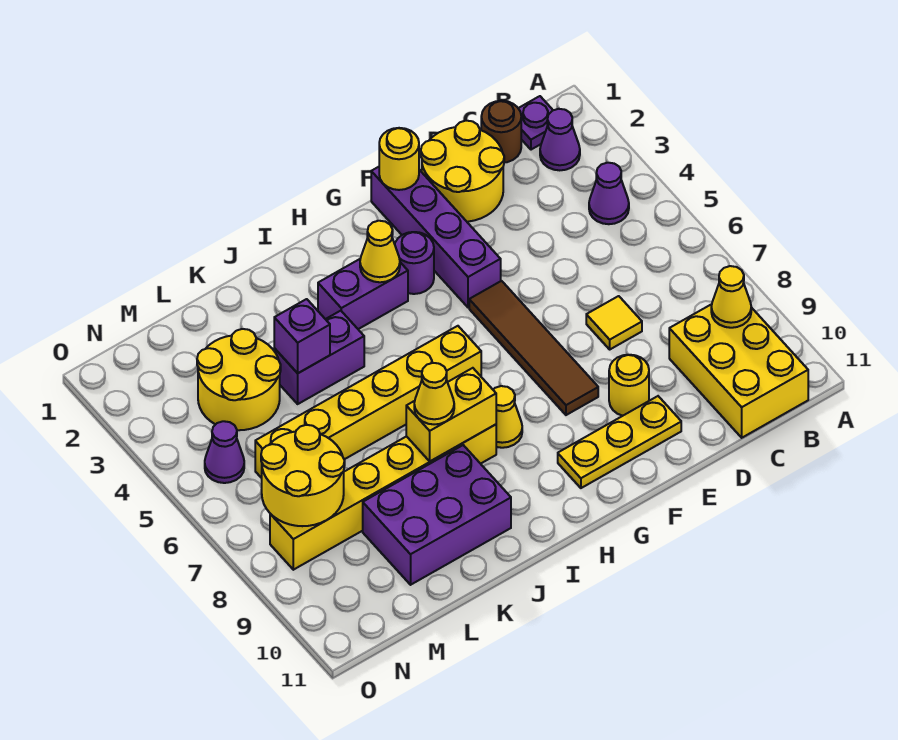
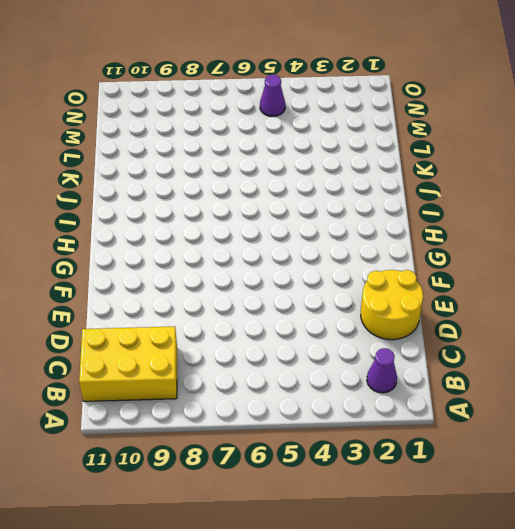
none -> purple 1x1 plate [518,96,553,150]
none -> purple 1x1 cone [589,163,629,224]
none -> brown 1x1 round brick [481,101,521,163]

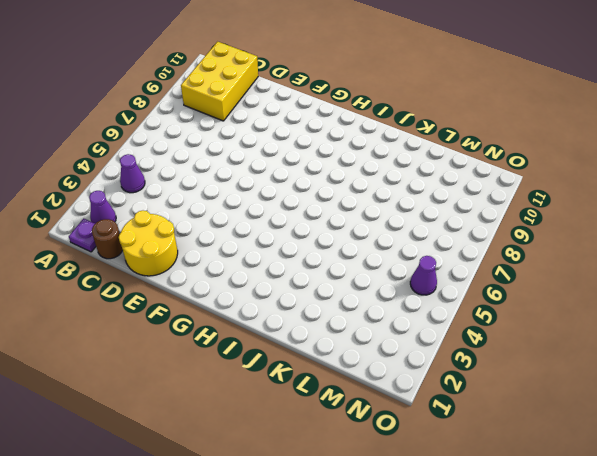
none -> yellow 1x1 tile [586,296,642,349]
none -> yellow 1x1 round brick [609,355,649,416]
none -> yellow 1x3 plate [558,396,681,488]

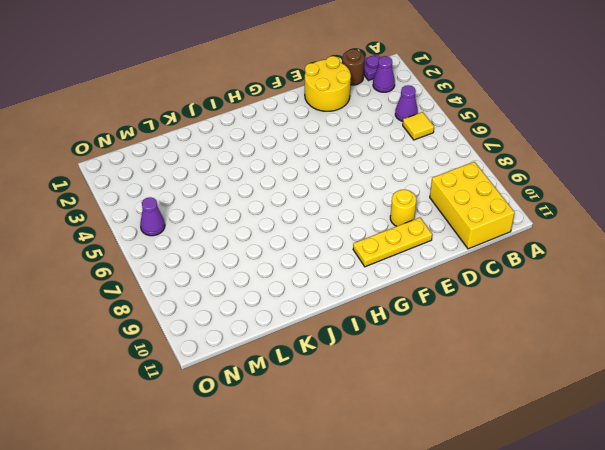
yellow 1x1 tile [403,112,434,140] -> yellow 1x1 tile moved to [586,296,642,349]
none -> purple 1x4 brick [371,167,501,308]
none -> brown 1x4 tile [469,281,598,415]
none -> purple 1x1 round brick [395,232,434,294]

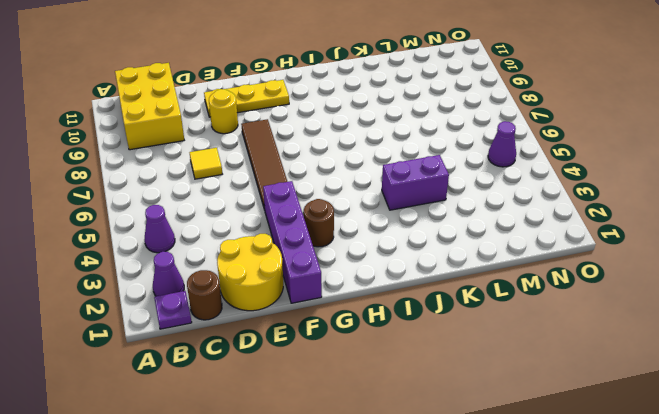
brown 1x1 round brick [304,199,334,247] -> purple 1x1 round brick [395,232,434,294]
none -> purple 1x2 brick [318,259,408,329]
none -> yellow 1x6 brick [255,326,481,478]
none -> yellow 1x1 cone [493,386,522,448]

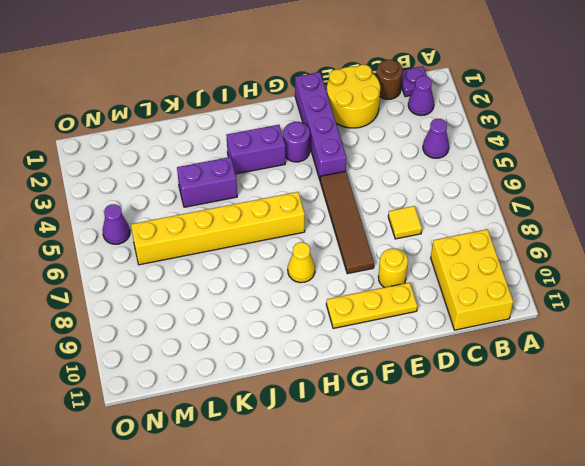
none -> yellow 1x6 brick [270,425,496,570]
none -> purple 2x3 brick [363,445,511,585]
none -> yellow 2x2 round brick [197,329,281,430]

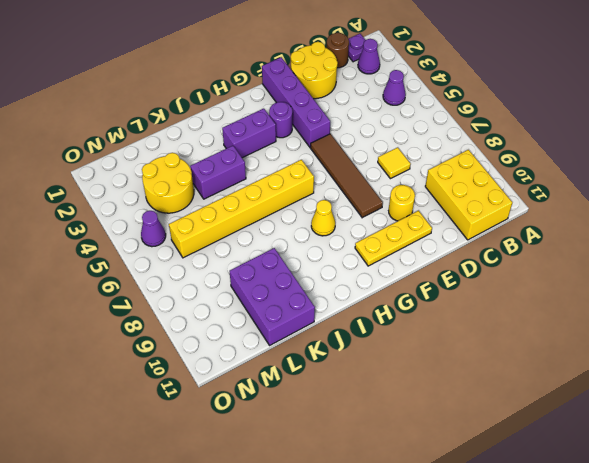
purple 2x3 brick [229,248,315,345] -> purple 2x3 brick turned to [363,445,511,585]
none -> yellow 1x6 brick [270,425,496,570]
none -> yellow 1x1 cone [711,266,751,328]
none -> yellow 1x1 round brick [379,128,419,190]

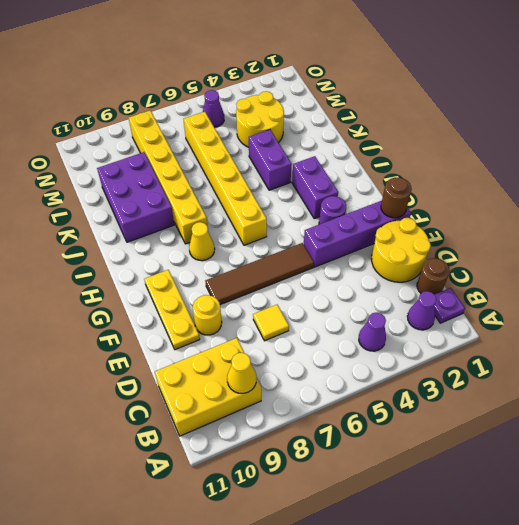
brown 1x1 round brick [381,178,412,218] -> yellow 1x1 round brick [379,128,419,190]
none -> yellow 1x1 cone [360,221,400,282]
none -> yellow 1x2 brick [406,368,496,461]
none -> purple 1x1 brick [274,299,330,373]

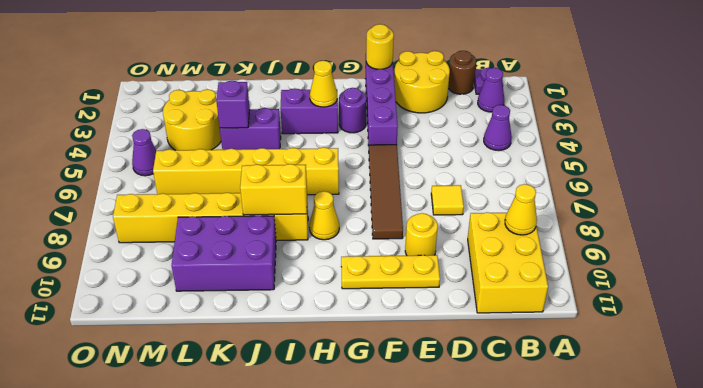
none -> yellow 2x2 round brick [261,425,345,526]
none -> yellow 1x1 cone [414,363,454,424]

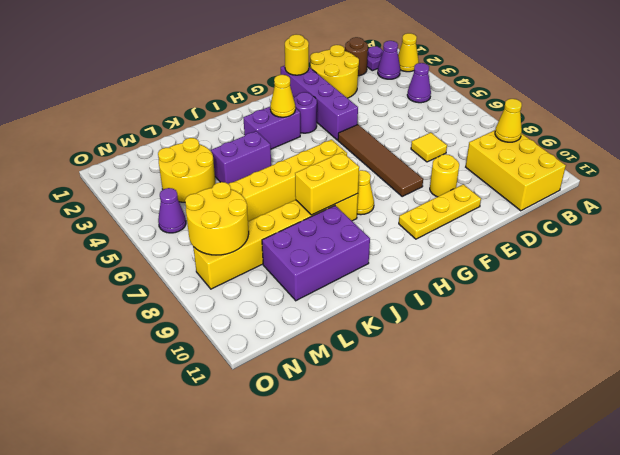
yellow 1x1 cone [398,33,419,72] -> yellow 1x1 cone moved to [414,363,454,424]
none -> purple 1x1 brick [274,299,330,373]

